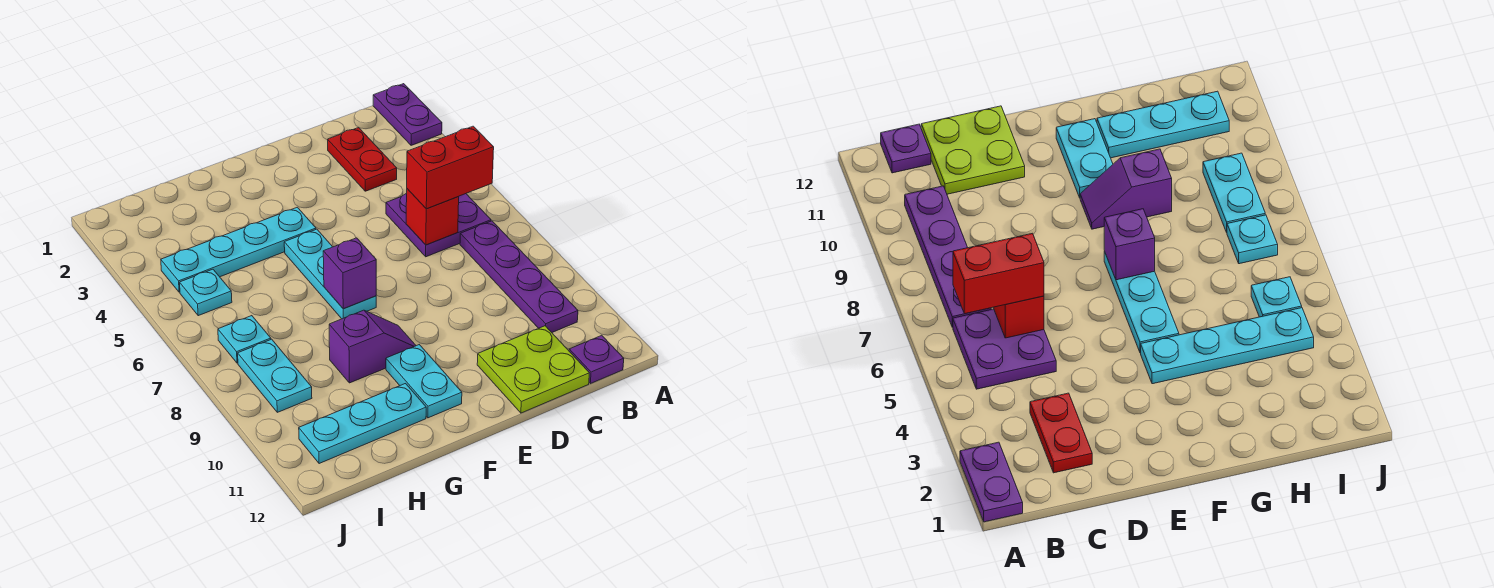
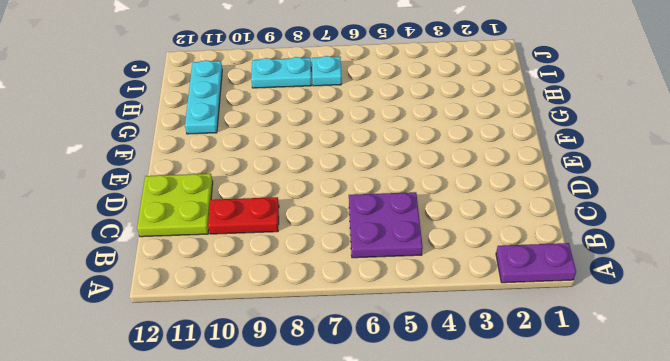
red 1x2 plate [208,197,279,234] -> red 1x2 plate moved to [328,128,397,191]
none -> purple 1x4 plate [460,221,578,332]
none -> purple 1x1 plate [569,335,624,384]
none -> cyan 1x4 plate [161,207,316,292]

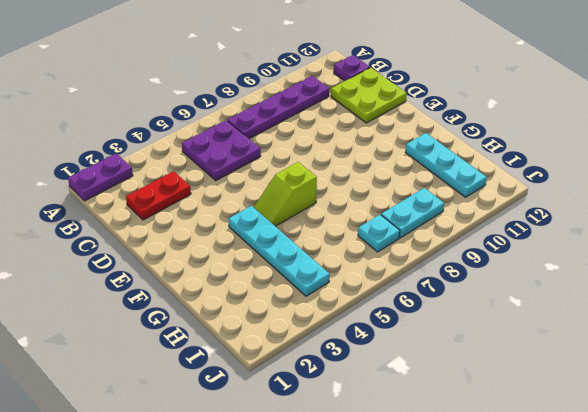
lime 1x2 slope [254,162,317,226] -> cyan 1x3 plate [284,229,376,319]
none -> purple 1x2 slope [329,310,416,383]
none -> cyan 1x2 plate [386,345,462,418]
none -> cyan 1x1 plate [180,269,232,316]

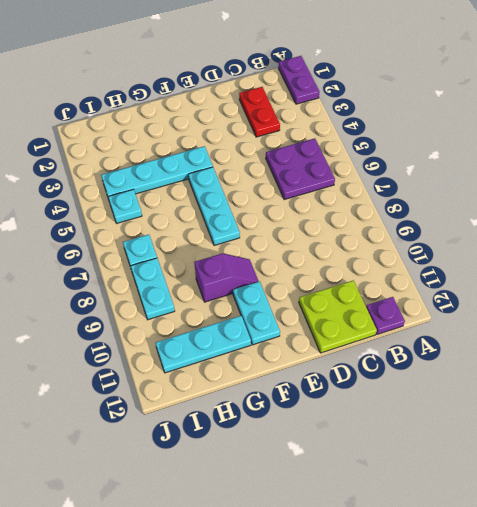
none -> purple 1x4 plate [460,221,578,332]
none -> red 1x1 brick [406,189,459,245]
none -> purple 1x1 brick [323,238,376,309]

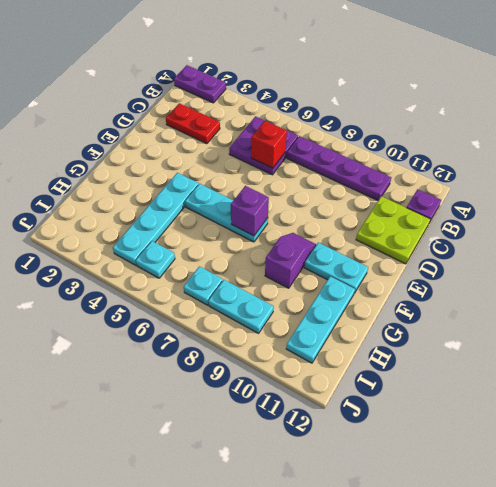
none -> red 1x2 brick [407,126,494,209]

